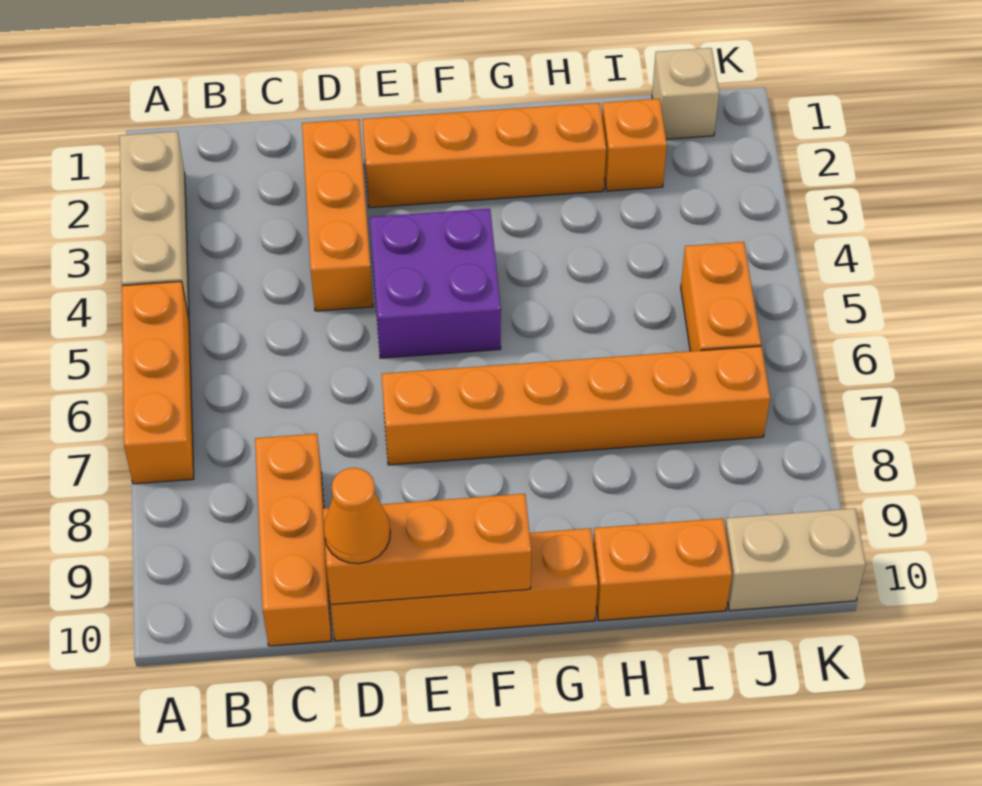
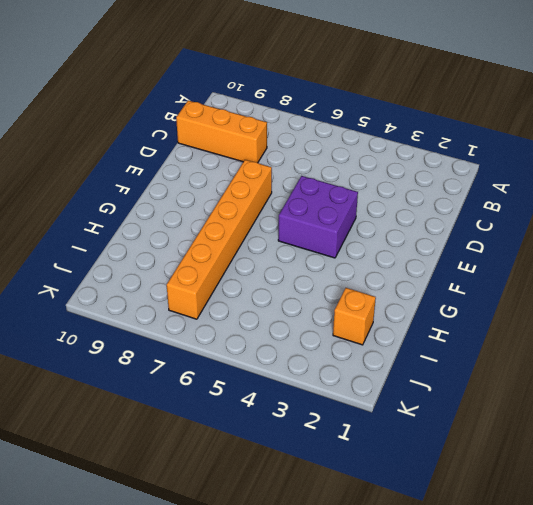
none -> tan 1x3 brick [120,131,189,319]
none -> orange 1x3 brick [122,281,194,484]
none -> orange 1x3 brick [302,119,373,311]

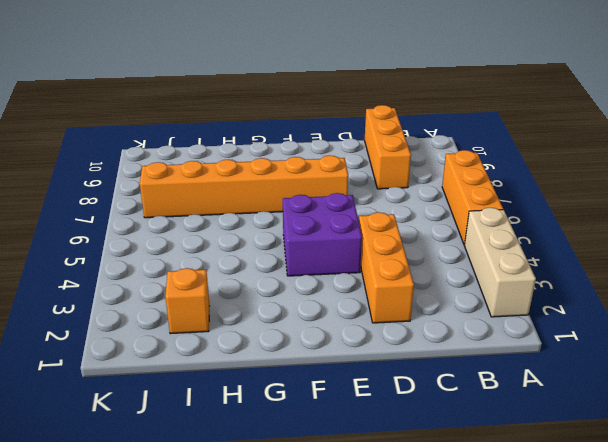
none -> orange 1x4 brick [331,528,598,641]
none -> orange 1x4 brick [362,103,606,208]
none -> orange 1x2 brick [593,518,732,621]

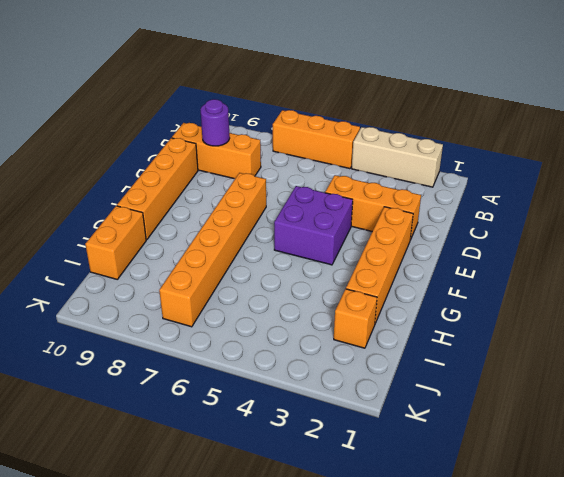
purple 1x1 round brick [200,99,230,146] -> none
none -> tan 1x1 brick [652,48,719,139]
none -> orange 1x2 brick [681,242,761,351]
none -> tan 1x2 brick [725,508,866,611]

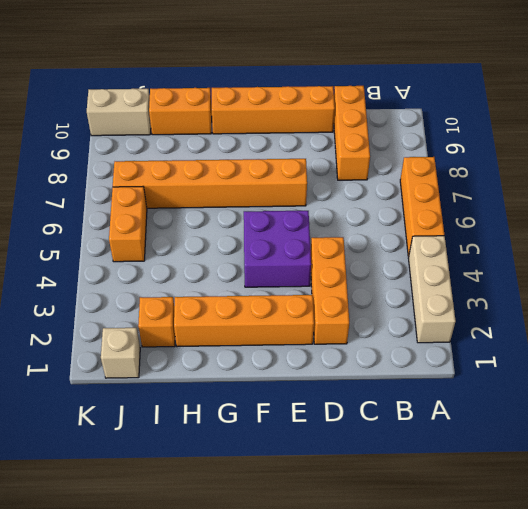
none -> orange 1x3 brick [323,494,531,604]
none -> orange 1x1 cone [324,468,390,564]

